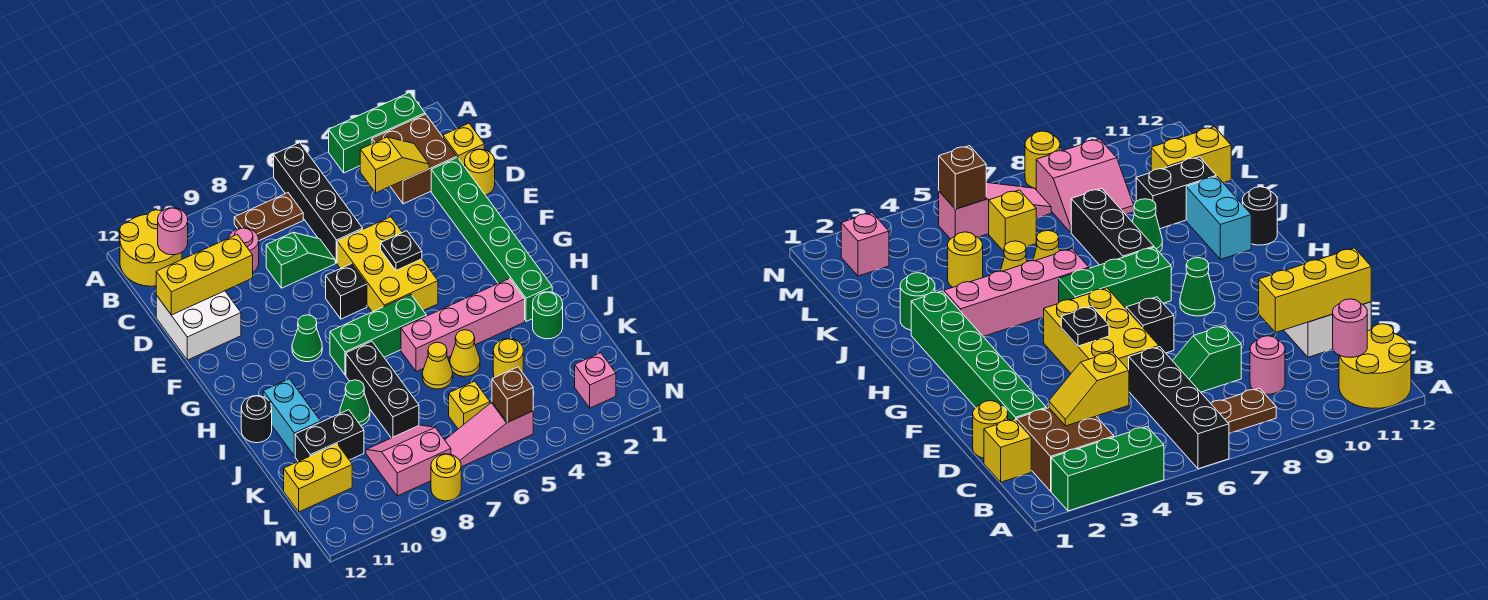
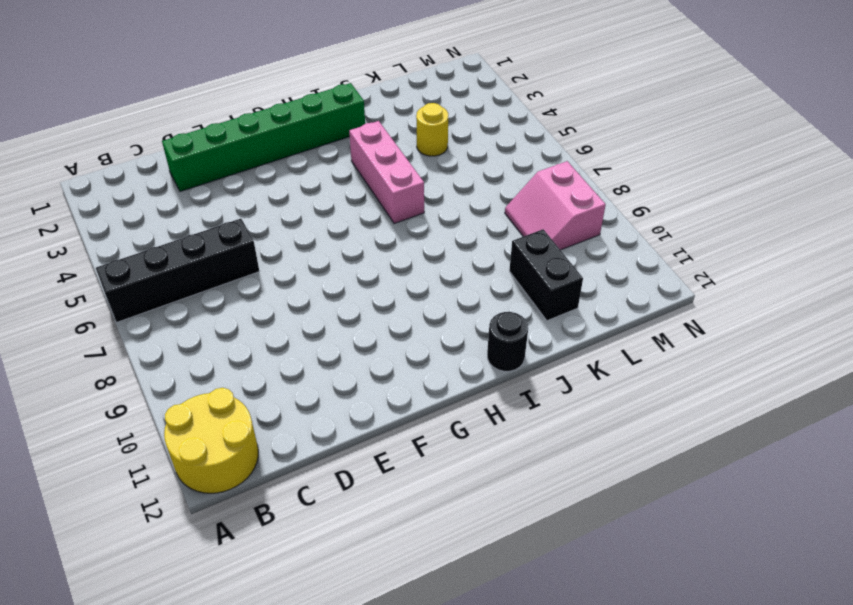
pink 1x3 brick [349,121,424,224] -> pink 1x4 brick [401,279,525,372]
none -> green 1x3 brick [329,92,425,173]
none -> brown 2x2 brick [372,114,457,204]
none -> brown 1x2 plate [234,193,303,241]
none -> yellow 1x1 brick [443,123,484,167]

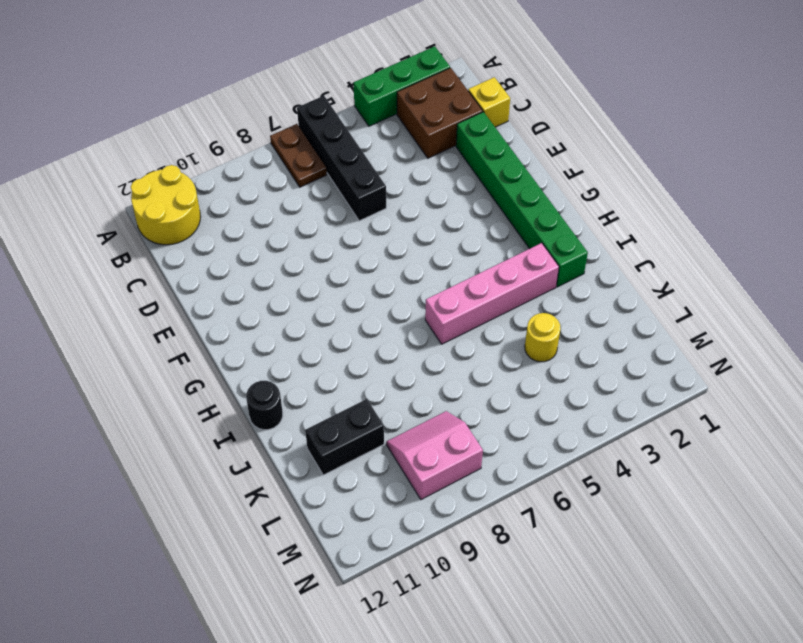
brown 1x2 plate [270,124,327,187] -> brown 1x2 plate turned to [234,193,303,241]
none -> pink 1x1 round brick [229,228,259,272]
none -> yellow 1x1 round brick [465,149,495,195]
none -> green 1x2 slope [266,232,335,288]
none -> white 2x2 brick [156,291,241,360]

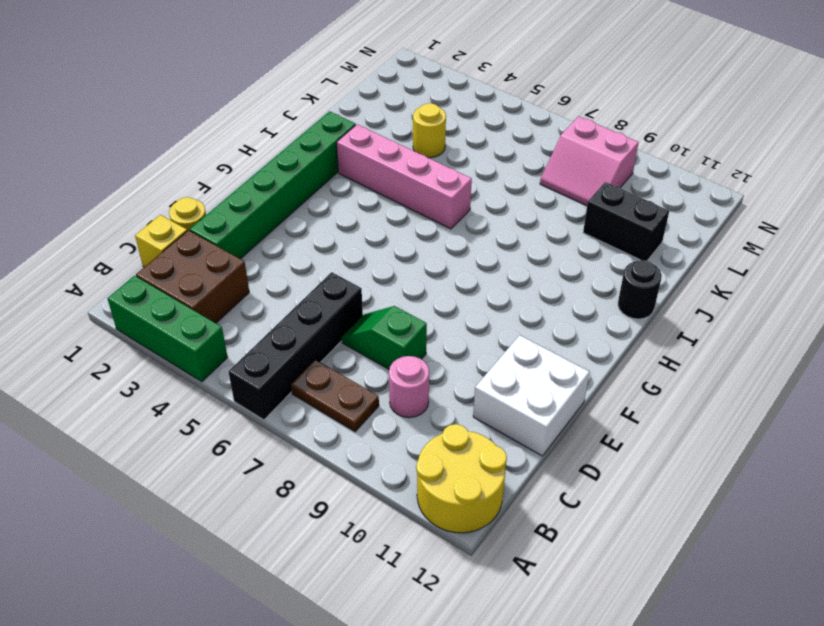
none -> yellow 2x3 brick [337,217,438,312]
none -> black 1x1 brick [326,264,367,319]
none -> green 1x1 cone [292,315,322,362]
none -> green 1x3 brick [330,295,426,375]

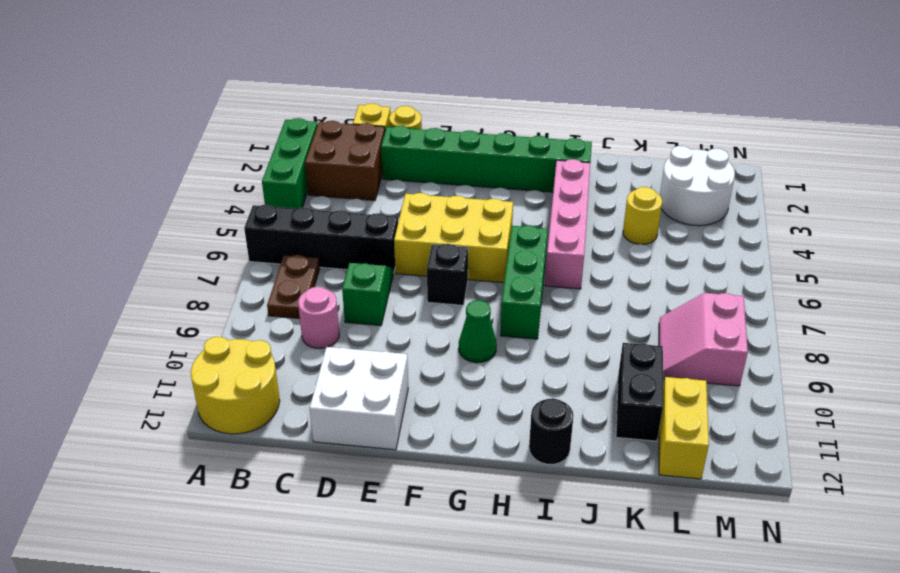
white 2x2 round brick [660,146,735,226] -> pink 1x1 brick [575,353,616,408]
none -> black 1x3 brick [346,341,419,438]
none -> cyan 1x2 brick [263,379,321,456]
none -> green 1x1 round brick [533,292,563,339]
none -> yellow 1x1 cone [450,330,480,377]

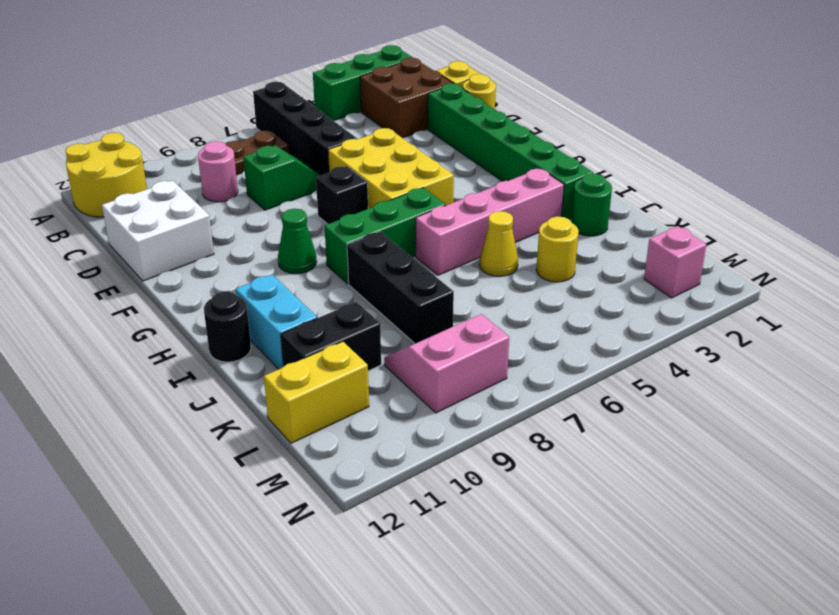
none -> yellow 1x1 cone [422,342,453,389]
none -> green 1x1 cone [340,380,370,425]
none -> yellow 1x1 brick [449,381,490,429]
none -> pink 1x3 slope [445,402,533,467]

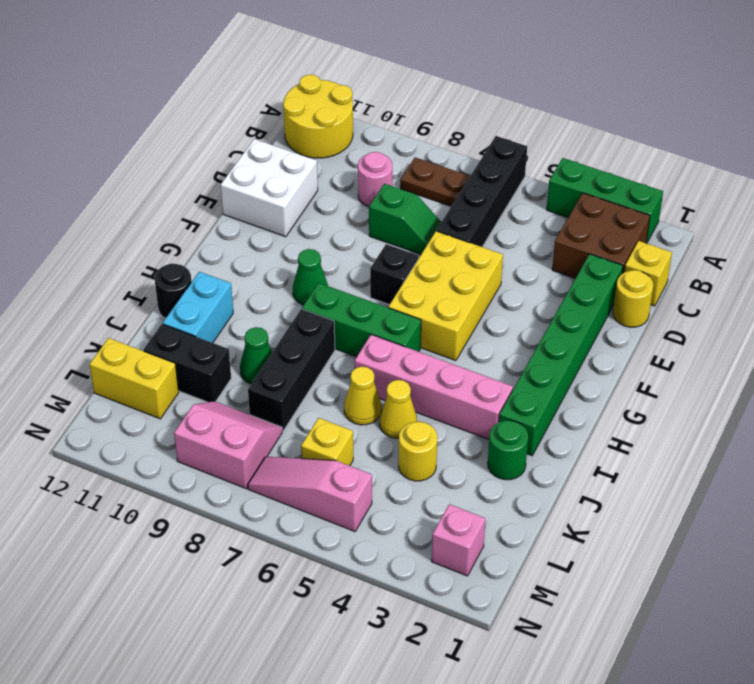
none -> yellow 1x1 round brick [431,454,461,501]
none -> pink 1x1 round brick [158,208,188,255]
none -> yellow 1x2 slope [360,137,429,193]
none -> yellow 1x3 brick [156,234,253,315]

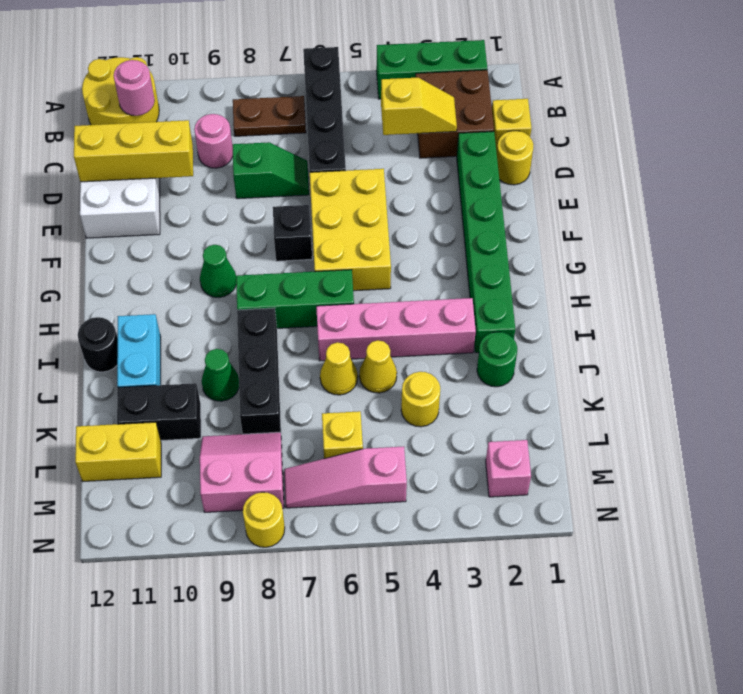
none -> black 1x1 plate [381,231,422,270]
none -> brown 1x1 brick [492,367,533,422]

